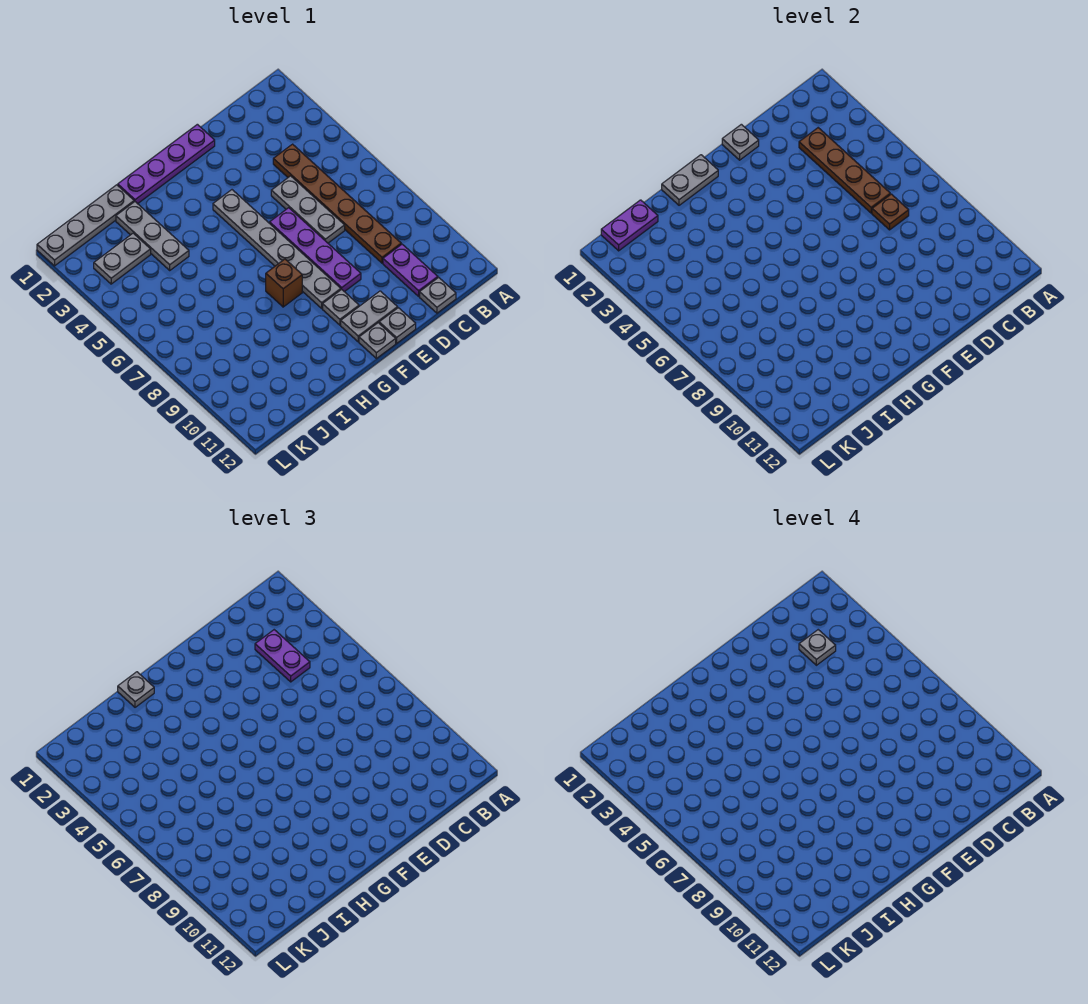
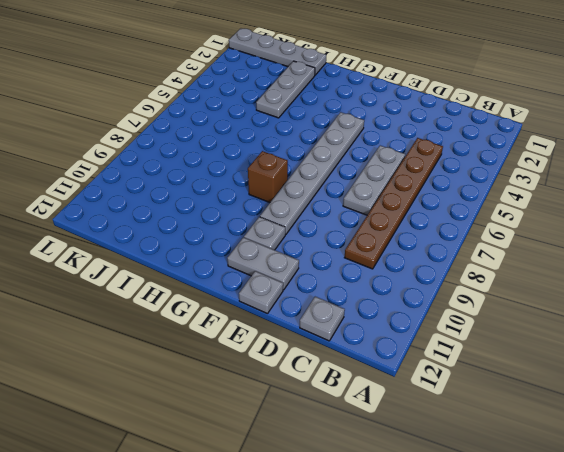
none -> purple 1x2 plate [383,244,438,296]
none -> purple 1x4 plate [118,124,215,204]
none -> purple 1x4 plate [270,208,361,292]

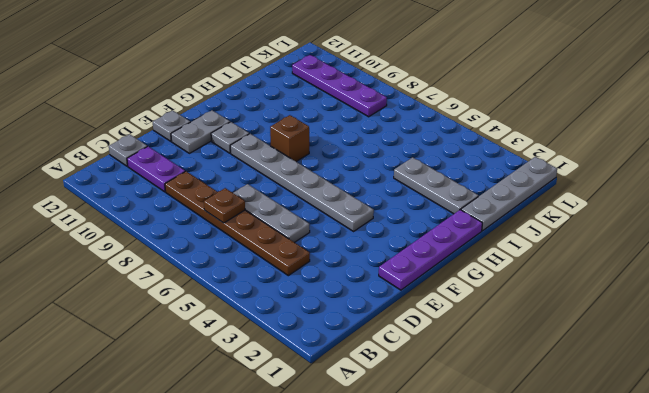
purple 1x4 plate [292,55,387,117] -> purple 1x4 plate moved to [270,208,361,292]
none -> grey 1x1 plate [359,323,396,358]
none -> grey 1x2 plate [94,233,151,284]
none -> brown 1x4 plate [799,128,890,213]

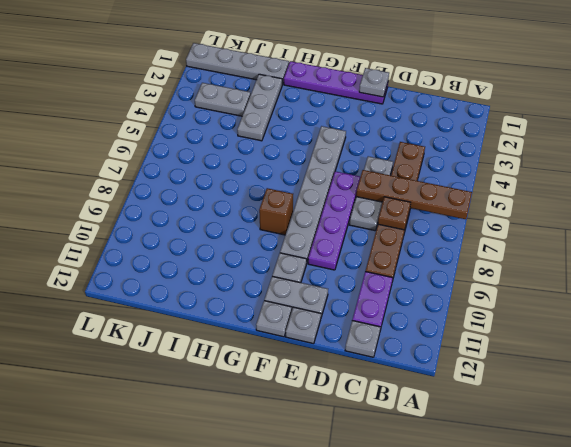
brown 1x4 plate [356,170,472,219] -> brown 1x4 plate turned to [799,128,890,213]
none -> grey 1x2 plate [662,155,718,205]
none -> purple 1x2 plate [601,200,658,251]
none -> purple 1x2 plate [255,630,310,682]

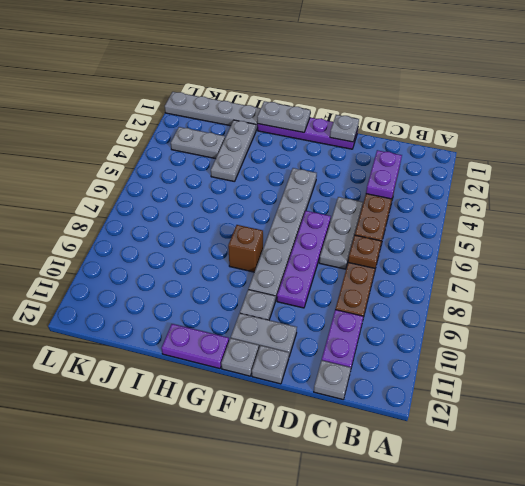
purple 1x2 plate [161,324,229,369] -> purple 1x2 plate moved to [601,200,658,251]
none -> grey 1x1 plate [118,672,154,707]
none -> grey 1x1 plate [799,630,836,665]

